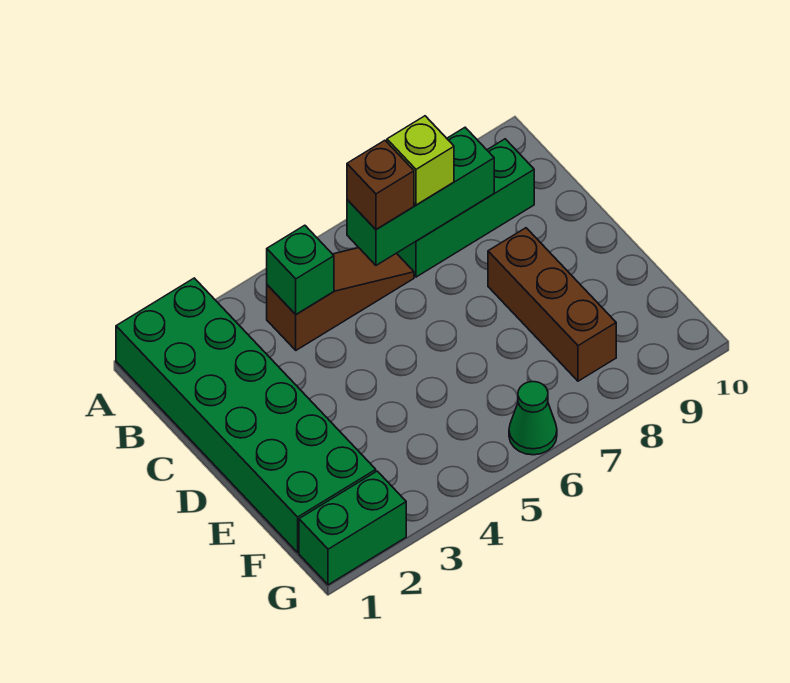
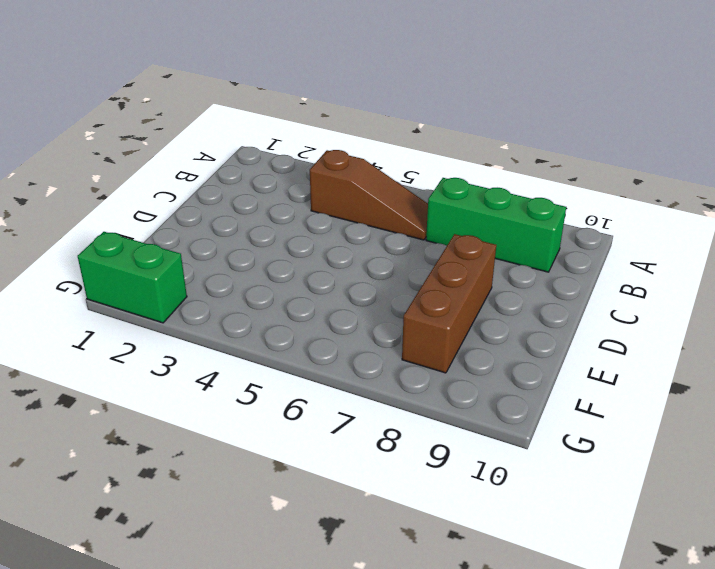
none -> green 2x6 brick [116,278,376,552]
none -> green 1x1 cone [509,382,557,455]

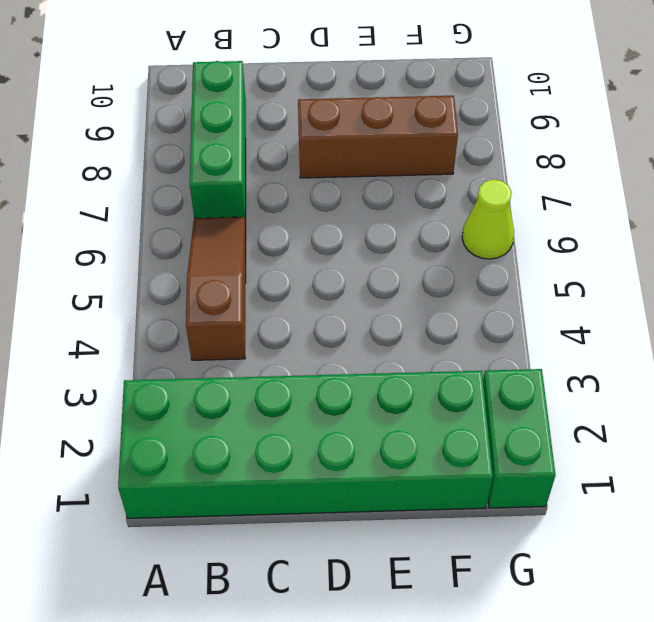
lime 1x1 cone [462,179,514,259] -> green 1x1 cone [509,382,557,455]
none -> green 1x1 brick [267,225,334,314]
none -> green 1x3 brick [347,128,494,265]

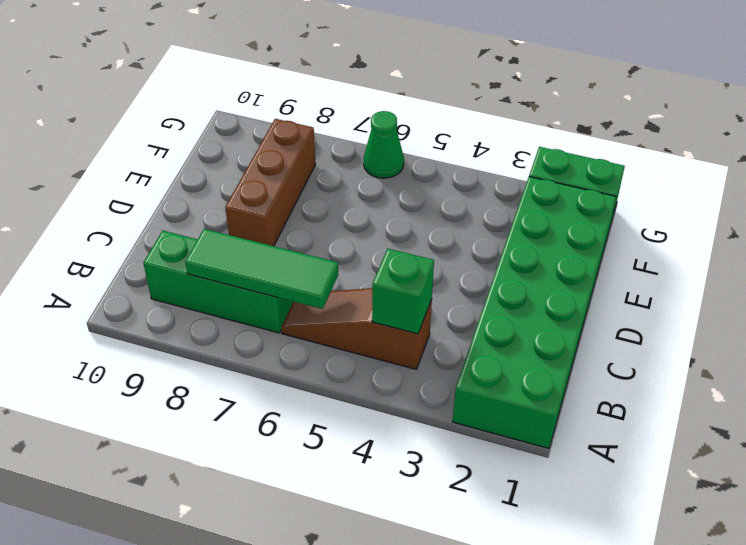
green 1x3 tile [185,229,338,309] -> green 1x3 brick [347,128,494,265]
none -> brown 1x1 brick [347,140,414,230]
none -> lime 1x1 brick [387,116,454,205]

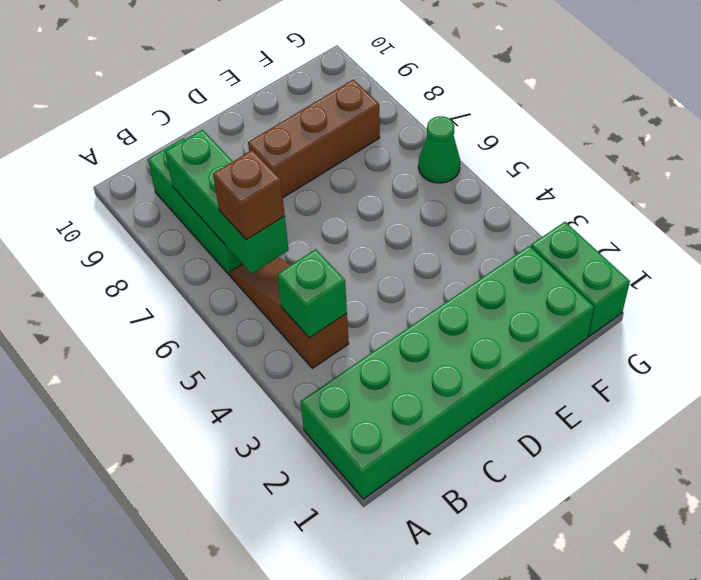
none -> lime 1x1 brick [387,116,454,205]

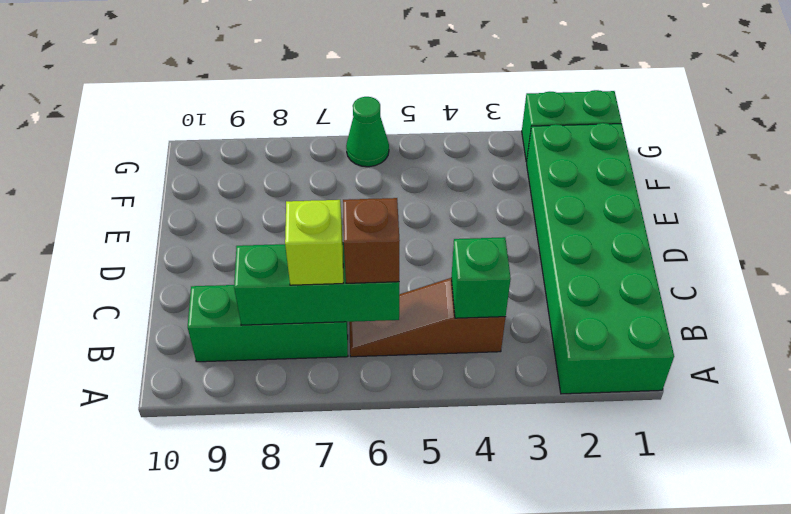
none -> brown 1x3 brick [488,228,616,381]

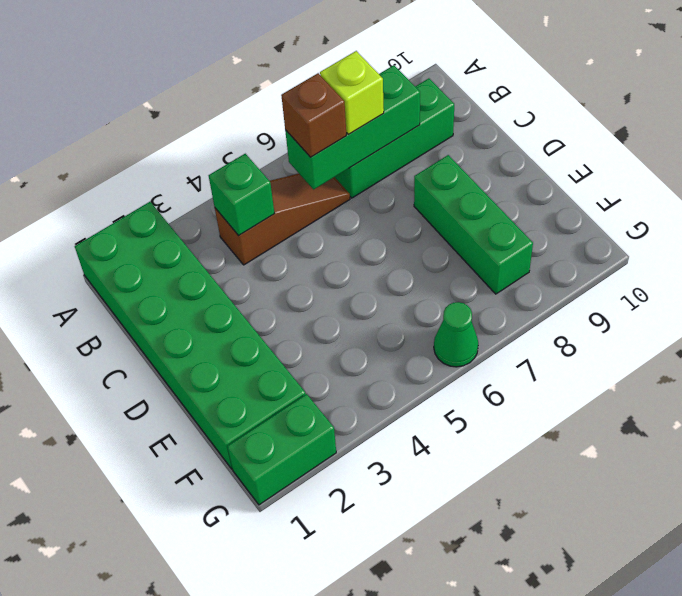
green 1x3 brick [414,155,533,294] -> brown 1x3 brick [488,228,616,381]

